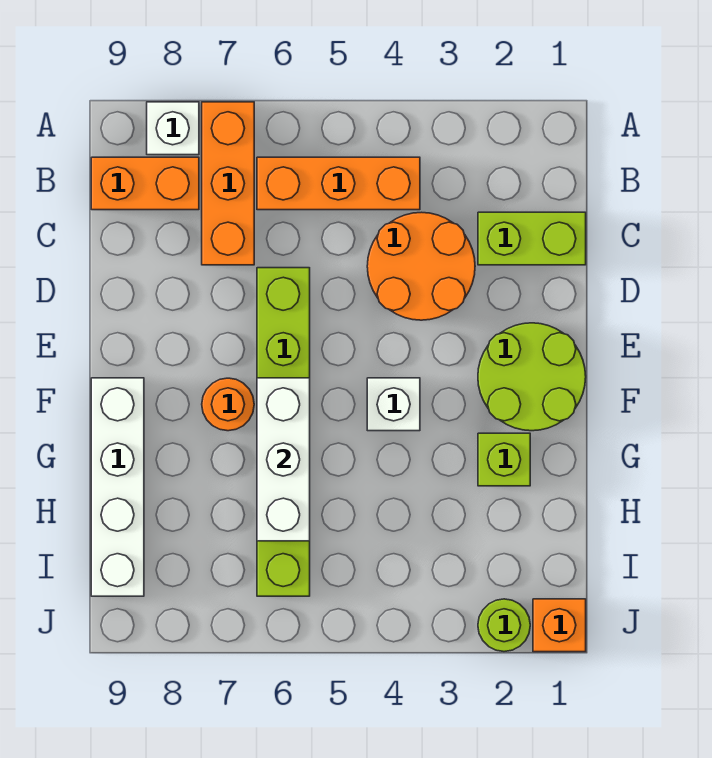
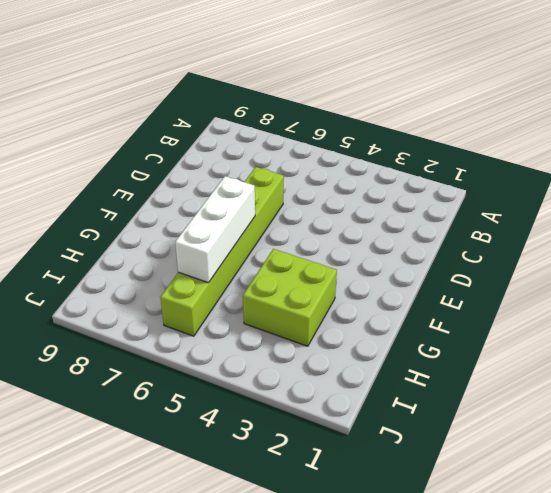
lime 2x2 brick [243,249,337,346] -> none
none -> orange 1x3 brick [202,102,254,265]
none -> white 1x1 brick [147,102,199,155]
none -> orange 1x3 brick [257,157,420,210]

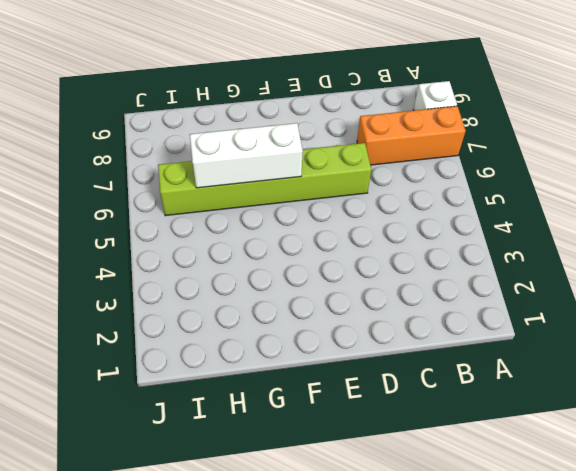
none -> orange 1x3 brick [257,157,420,210]
none -> orange 1x2 brick [91,157,199,210]
none -> lime 1x2 brick [478,212,586,265]

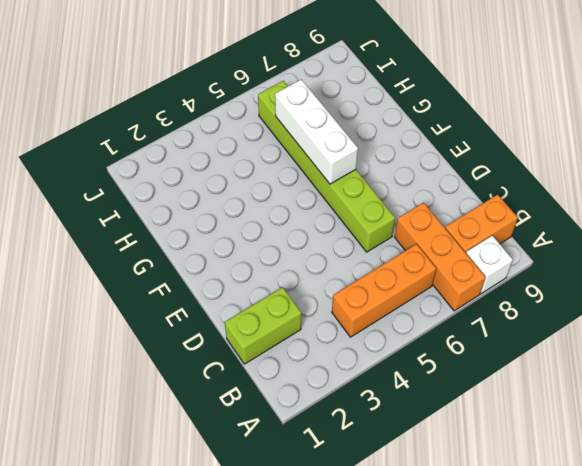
none -> orange 2x2 round brick [367,212,475,320]
none -> lime 2x2 round brick [478,323,586,431]
none -> white 1x1 brick [367,378,420,431]

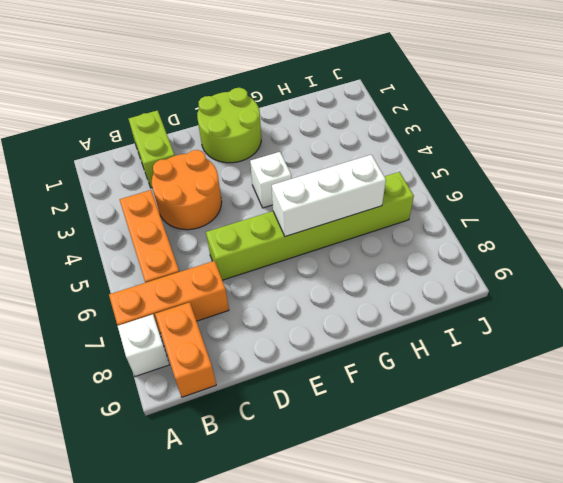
none -> orange 1x1 round brick [202,378,254,431]
none -> white 1x4 brick [91,378,144,596]
none -> lime 1x1 brick [478,433,530,486]

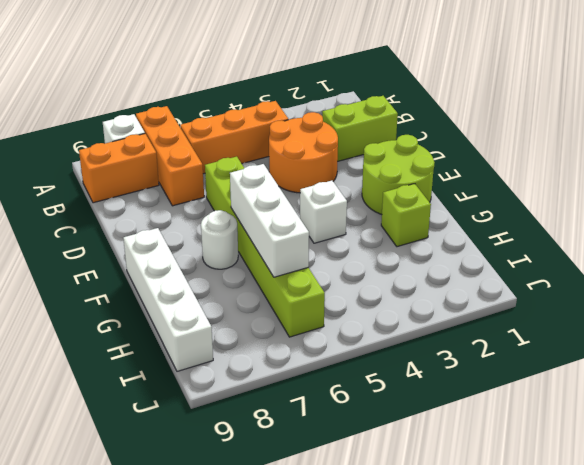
white 1x1 round brick [201,210,238,269] -> orange 1x1 round brick [202,378,254,431]
none -> orange 1x1 brick [533,599,586,652]
none -> lime 1x1 round brick [478,599,530,652]

